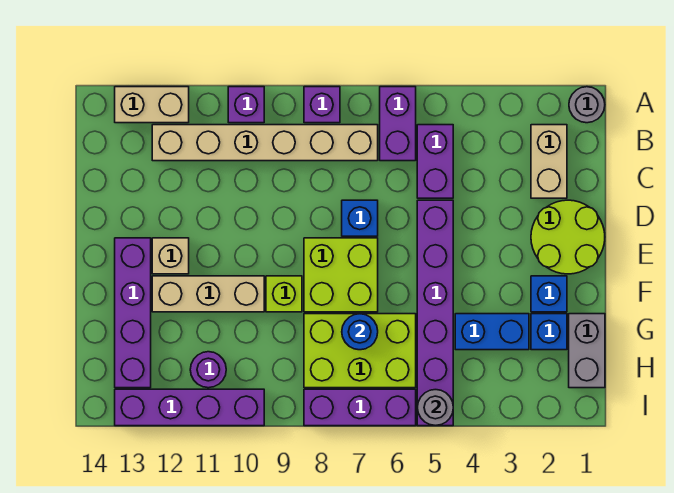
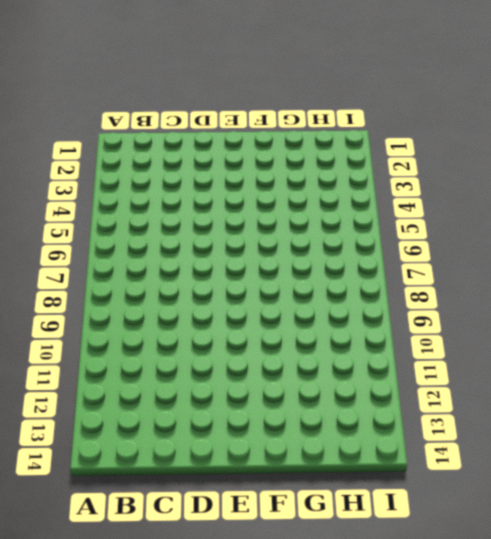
none -> grey 1x1 round brick [569,87,605,123]
none -> purple 1x2 brick [380,87,416,161]
none -> purple 1x1 brick [304,87,340,123]

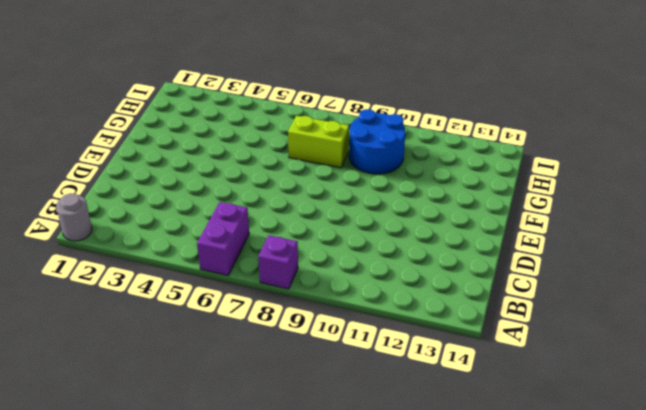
lime 1x2 brick [288,116,349,168] -> lime 2x3 brick [304,314,416,388]
blue 2x2 round brick [349,109,405,174] -> none
none -> purple 1x1 brick [228,87,264,123]
none -> tan 1x2 brick [115,87,189,123]
none -> tan 1x2 brick [531,125,567,198]

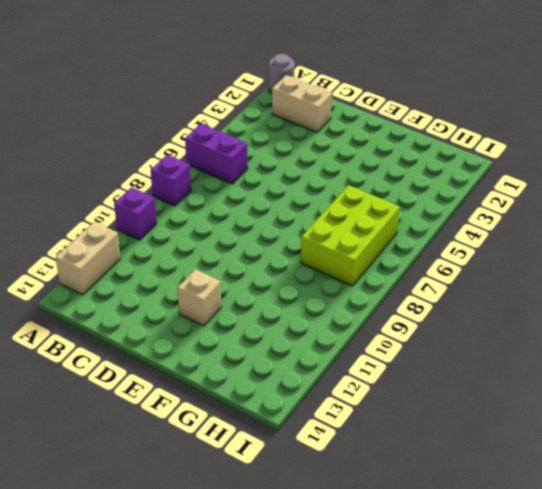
none -> purple 1x2 brick [417,125,453,198]
none -> tan 1x6 brick [152,125,378,161]
none -> lime 2x2 round brick [531,200,605,274]

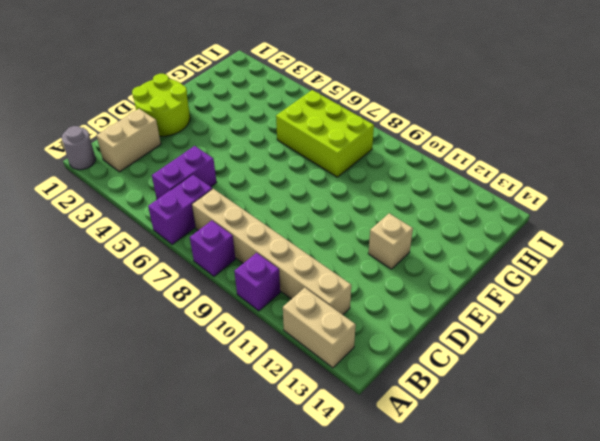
none -> purple 1x6 brick [417,200,453,426]
none -> blue 1x1 brick [342,200,378,236]
none -> lime 2x2 brick [304,238,378,312]

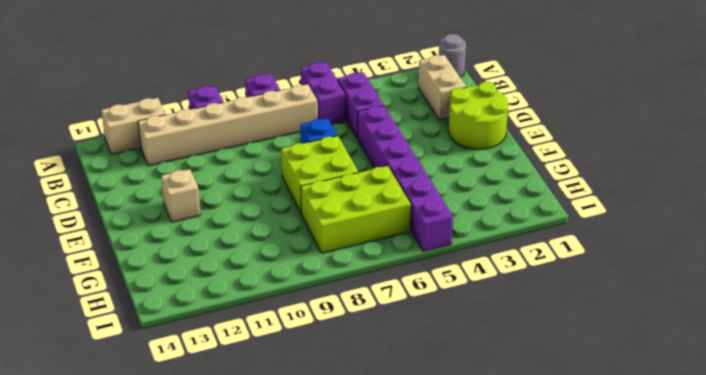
none -> purple 1x4 brick [115,238,151,388]
none -> blue 1x1 brick [531,276,567,312]
none -> lime 1x1 brick [266,276,302,312]

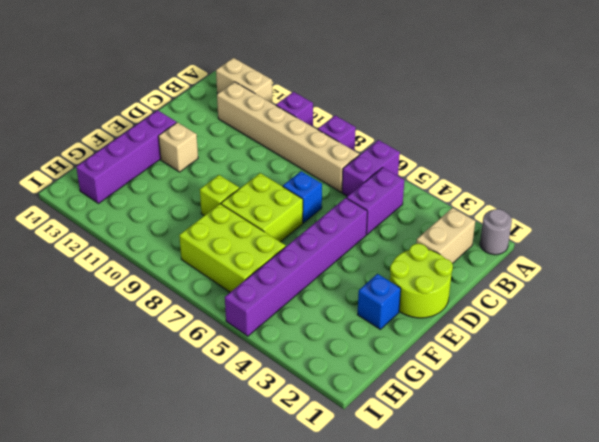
none -> tan 1x3 brick [152,276,264,312]
none -> grey 1x2 brick [569,314,605,388]
none -> blue 1x1 brick [531,314,567,350]

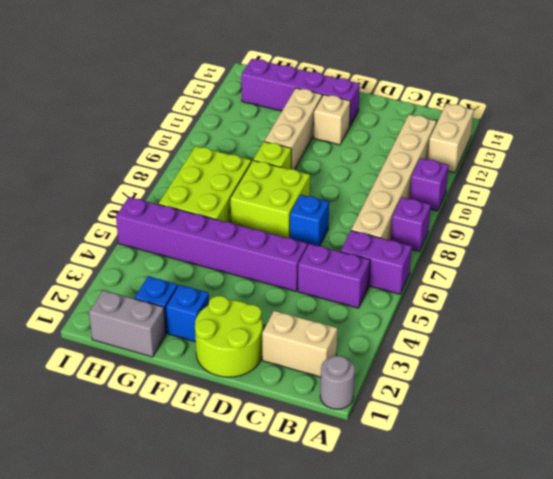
none -> blue 1x2 brick [455,314,529,350]
none -> purple 1x1 round brick [190,352,226,388]
none -> purple 1x3 brick [304,389,416,426]

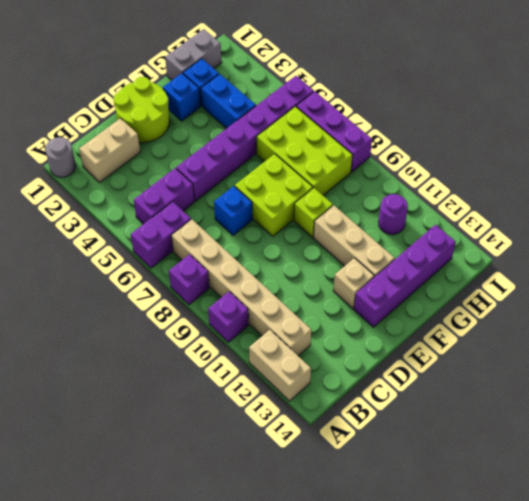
none -> purple 1x4 brick [115,389,264,426]
none -> blue 1x1 round brick [342,314,378,350]
none -> grey 1x1 round brick [417,390,453,426]

